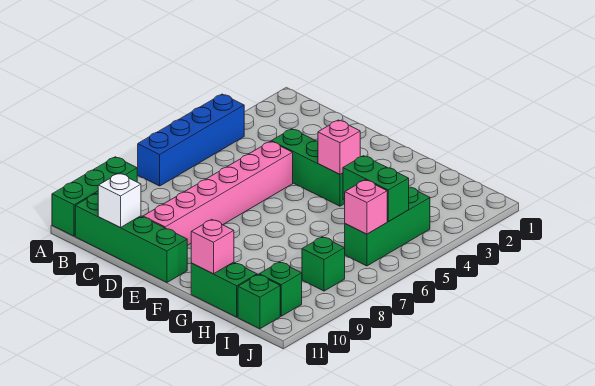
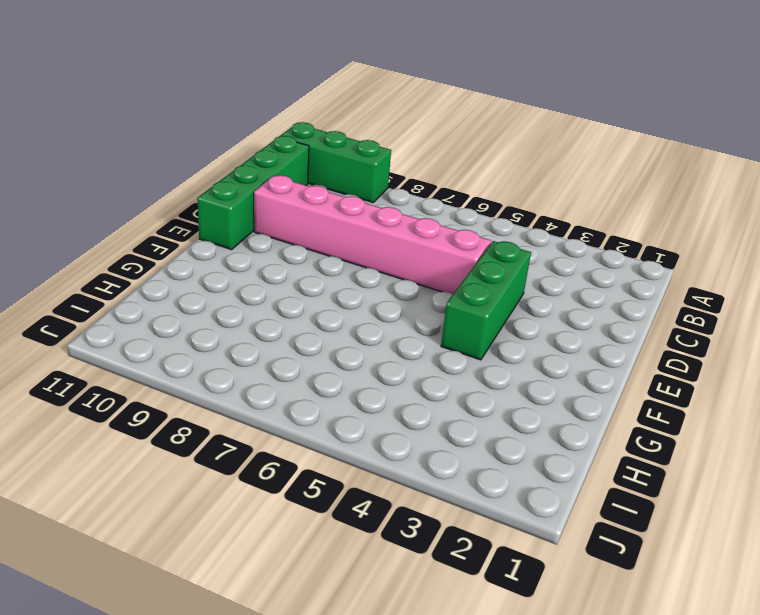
none -> blue 1x4 brick [137,94,244,186]
none -> green 1x2 brick [191,262,257,317]
none -> green 1x3 brick [345,187,430,266]

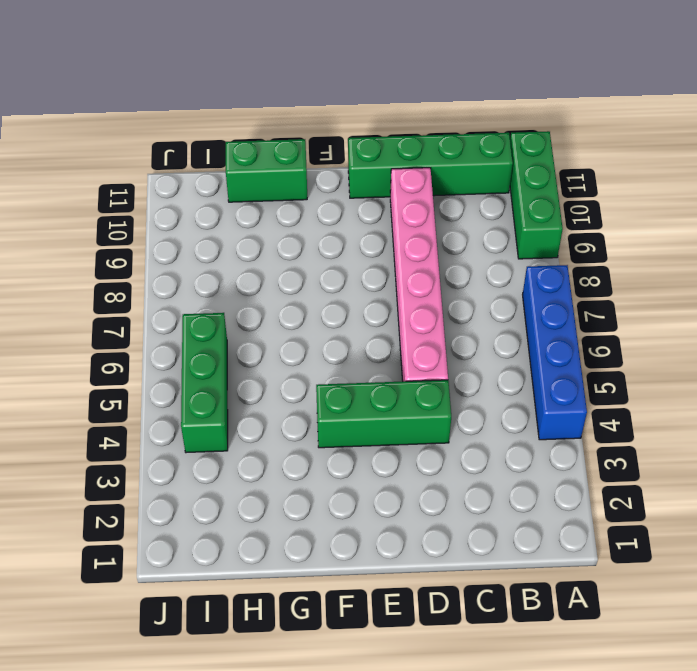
none -> green 1x1 brick [302,237,345,291]
none -> green 1x1 brick [259,262,302,316]
none -> green 1x1 brick [238,275,280,329]

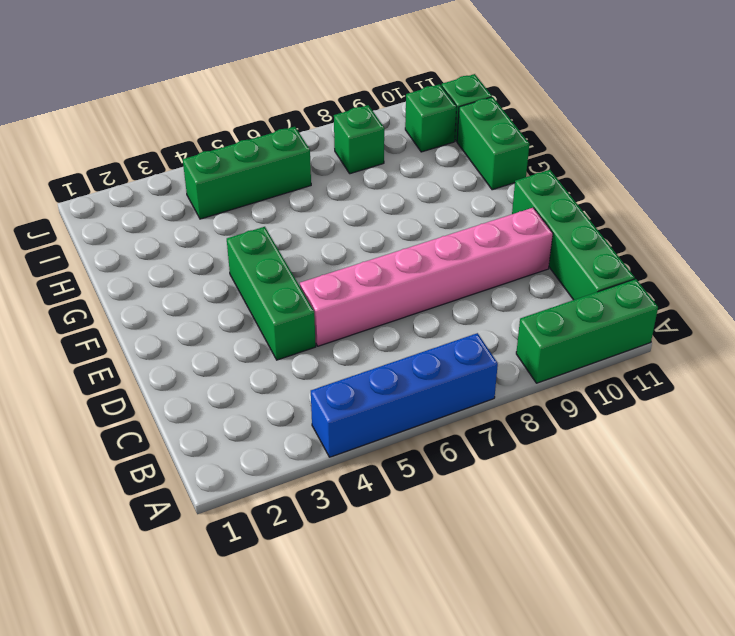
none -> white 1x1 brick [98,173,141,228]
none -> pink 1x1 brick [318,120,360,174]
none -> pink 1x1 brick [191,220,234,274]

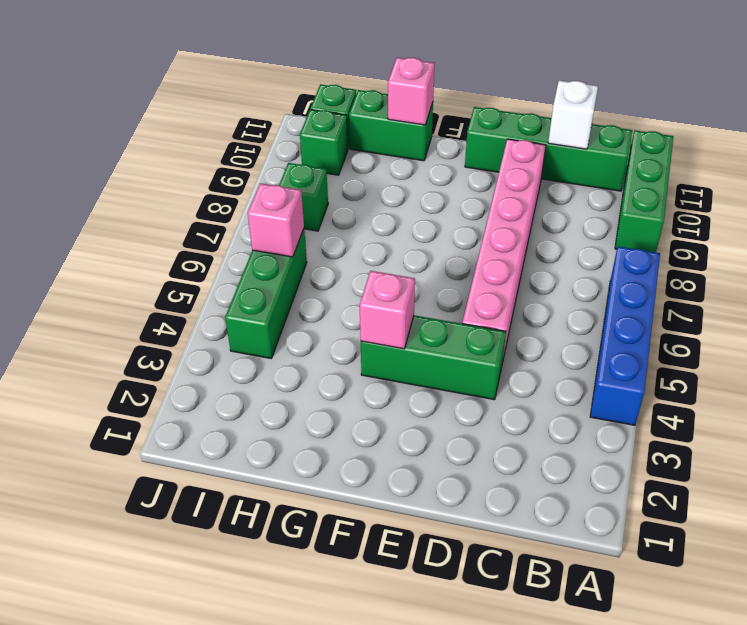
none -> green 1x2 brick [343,156,409,222]

